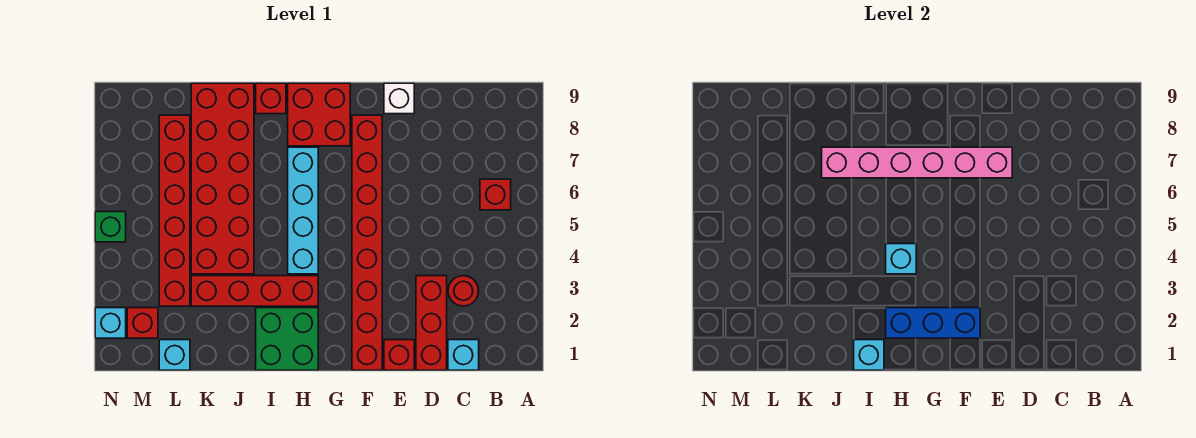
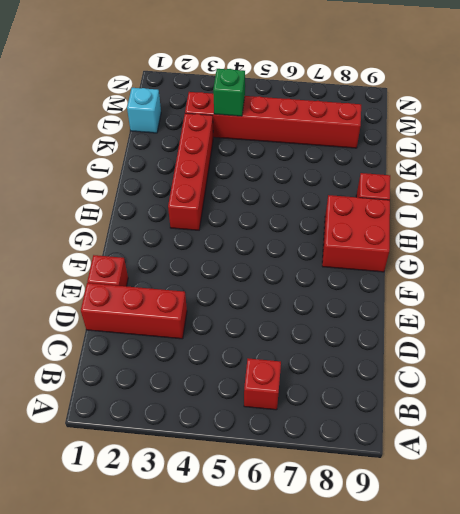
green 1x1 brick [213,69,245,116] -> green 1x1 brick moved to [95,212,126,242]
none -> cyan 1x1 brick [448,340,479,370]
none -> red 1x1 round brick [448,276,479,306]
none -> white 1x1 brick [384,83,414,114]

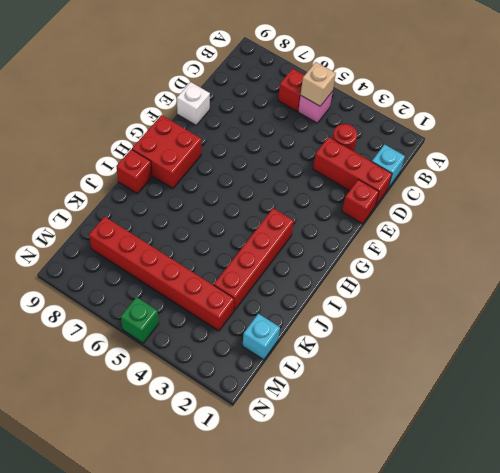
pink 1x1 brick [298,91,333,123] -> none
tan 1x1 brick [301,62,336,106] -> none
none -> red 1x8 brick [352,115,382,370]
none -> green 2x2 brick [256,308,318,370]
none -> cyan 1x4 brick [288,147,318,274]

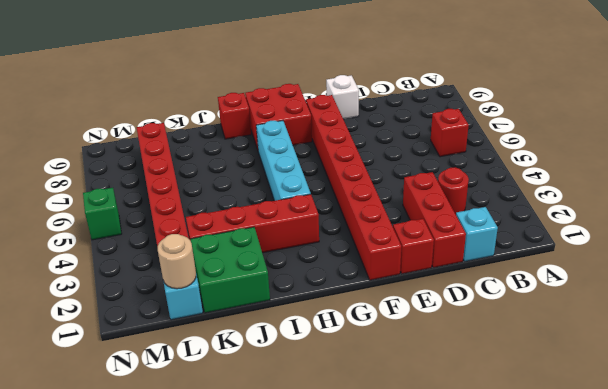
green 2x2 brick [191,227,270,313] -> green 2x2 brick moved to [256,308,318,370]
tan 1x1 round brick [158,234,196,289] -> none
none -> red 2x6 brick [191,83,254,274]
none -> red 1x1 brick [127,308,158,338]
none -> cyan 1x1 brick [95,308,126,338]

